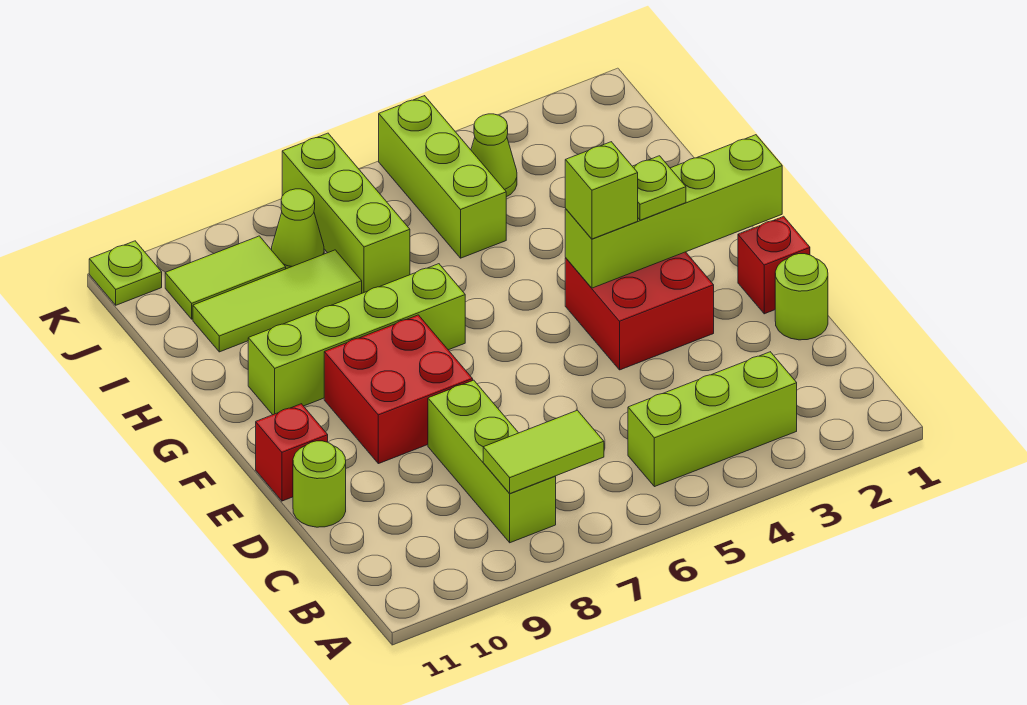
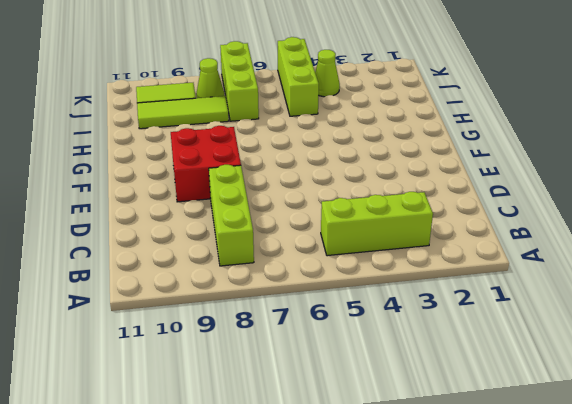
none -> lime 1x1 round brick [775,254,828,340]
none -> lime 1x1 round brick [293,441,346,527]
none -> red 1x1 brick [738,216,810,314]

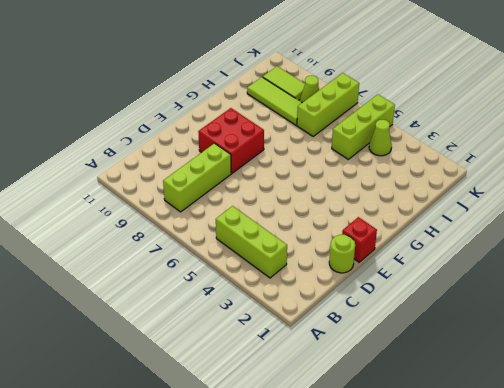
none -> lime 1x1 round brick [293,441,346,527]
none -> red 2x2 brick [565,252,714,370]
none -> red 1x1 brick [256,404,328,501]

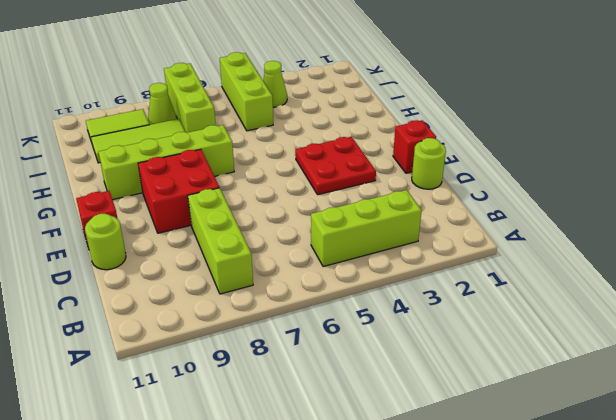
red 2x2 plate [295,137,376,195] -> red 2x2 brick [565,252,714,370]
none -> lime 1x1 plate [89,241,162,305]
none -> lime 1x2 tile [483,410,604,493]
none -> lime 1x4 brick [565,135,782,288]

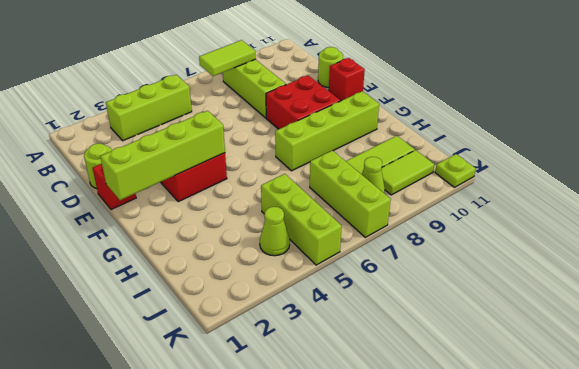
none -> lime 1x1 plate [633,156,686,220]
none -> lime 1x1 brick [565,142,638,239]

